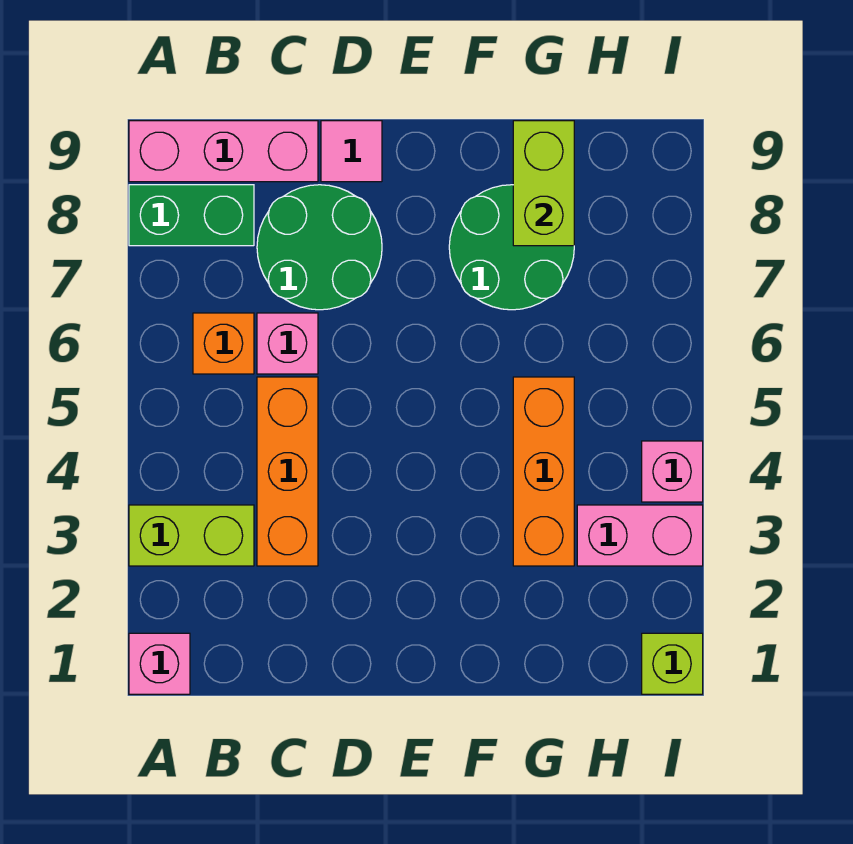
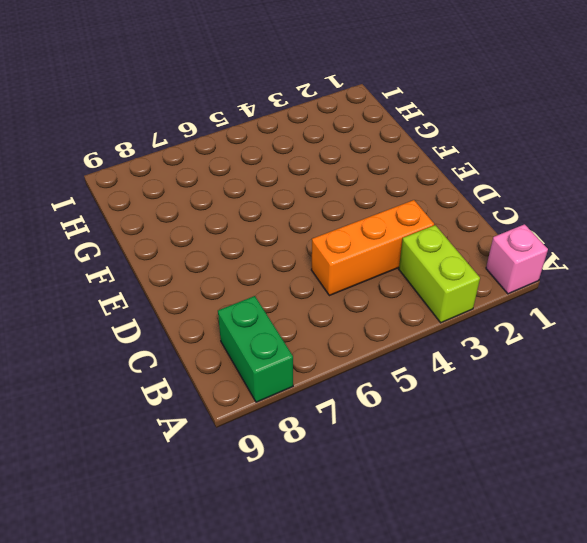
none -> pink 1x3 brick [129,121,318,182]
none -> orange 1x1 brick [193,313,254,374]
none -> pink 1x1 brick [257,313,318,374]

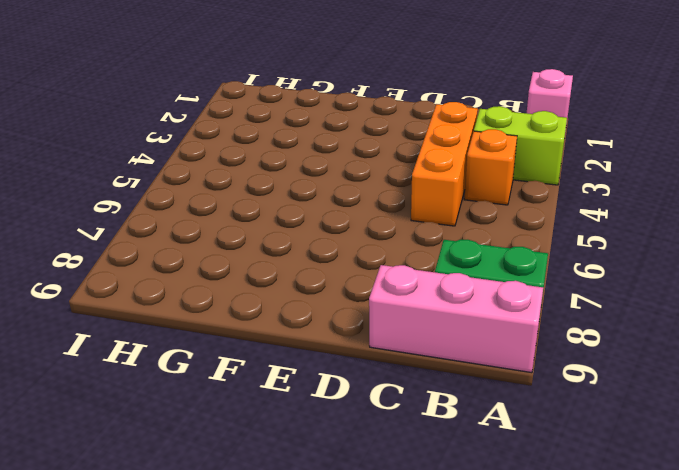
orange 1x1 brick [464,129,517,205] -> orange 1x1 brick moved to [193,313,254,374]
none -> pink 1x1 brick [257,313,318,374]
none -> green 2x2 round brick [257,185,382,310]
none -> pink 1x1 tile [321,121,382,182]

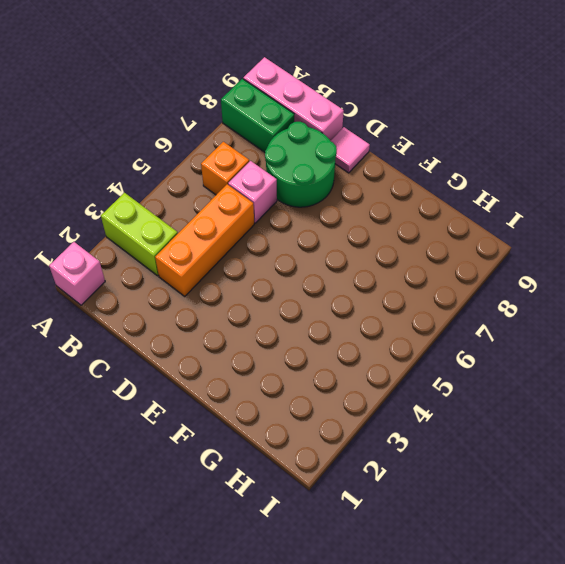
none -> green 2x2 round brick [449,185,574,310]
none -> orange 1x3 brick [513,377,574,566]
none -> pink 1x2 brick [577,505,703,566]

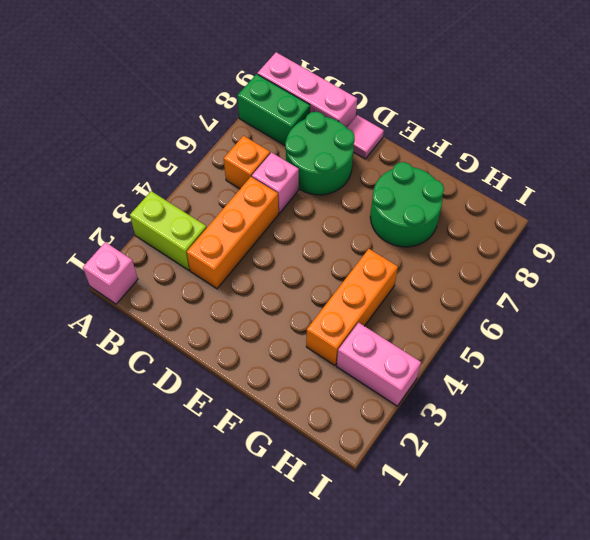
none -> lime 1x1 brick [642,633,703,694]
none -> pink 1x1 brick [642,441,703,502]
none -> lime 1x2 brick [513,121,574,246]

